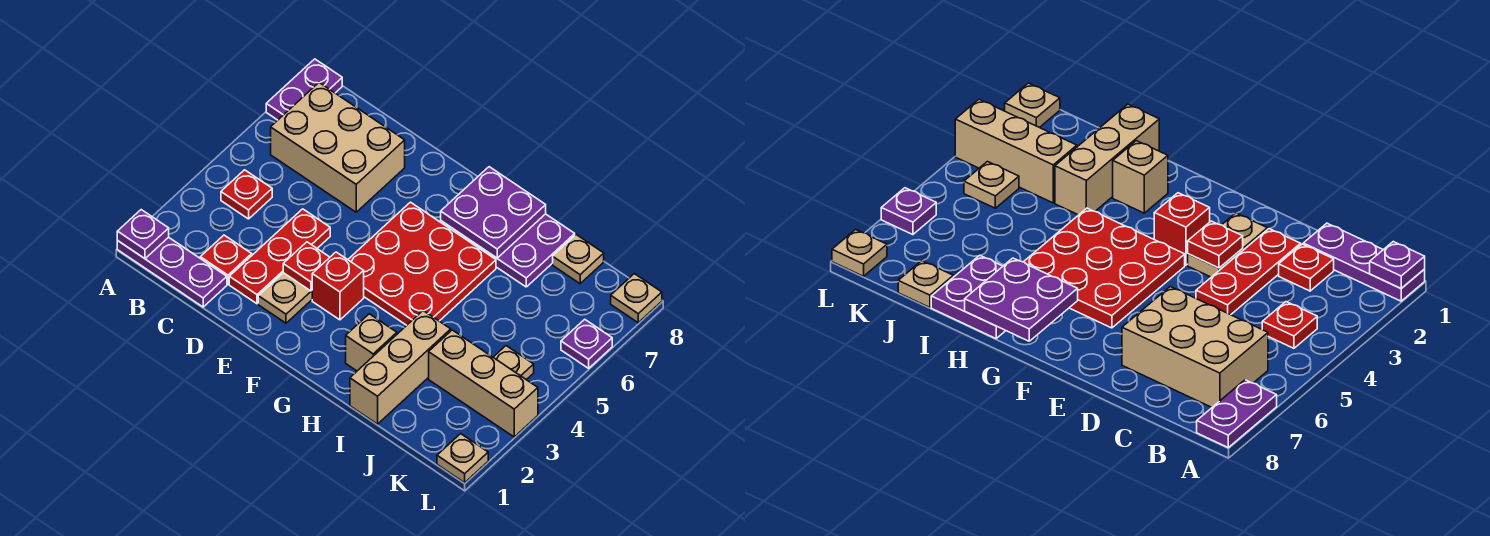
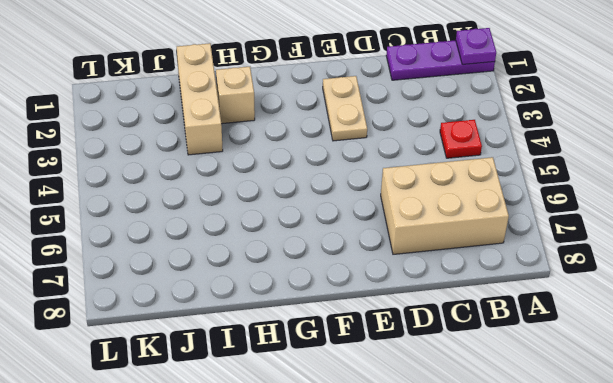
none -> purple 1x2 plate [266,59,342,120]
none -> red 1x1 plate [200,235,252,284]
none -> red 1x3 plate [229,209,330,304]

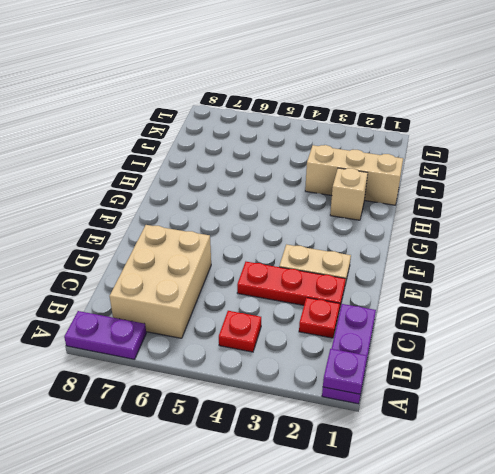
none -> red 1x1 brick [312,252,364,320]
none -> red 3x3 plate [348,202,496,325]
none -> purple 2x2 plate [470,214,575,287]

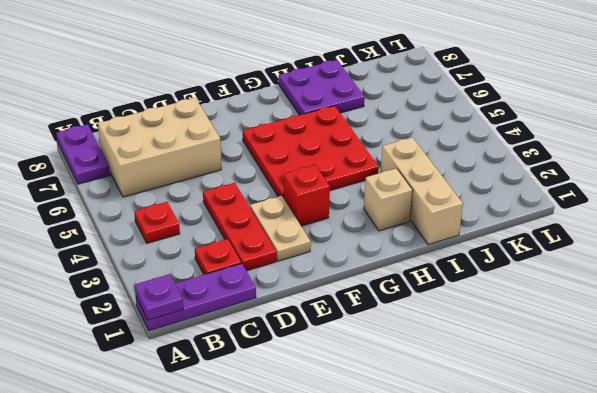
none -> tan 1x3 brick [429,330,538,437]
none -> tan 1x1 plate [553,235,604,284]
none -> tan 1x1 plate [493,346,534,380]

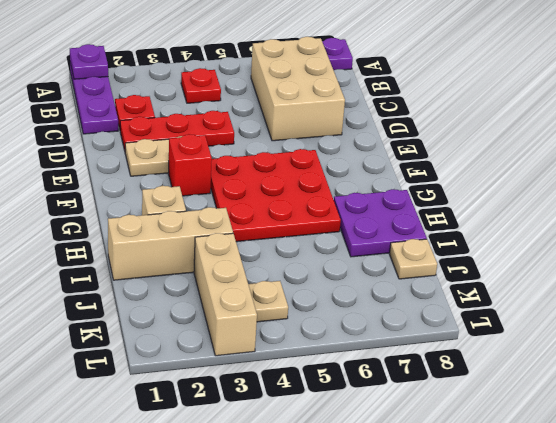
none -> tan 1x1 plate [437,434,488,483]
none -> purple 1x1 plate [561,319,612,368]
none -> tan 1x1 plate [611,274,662,323]

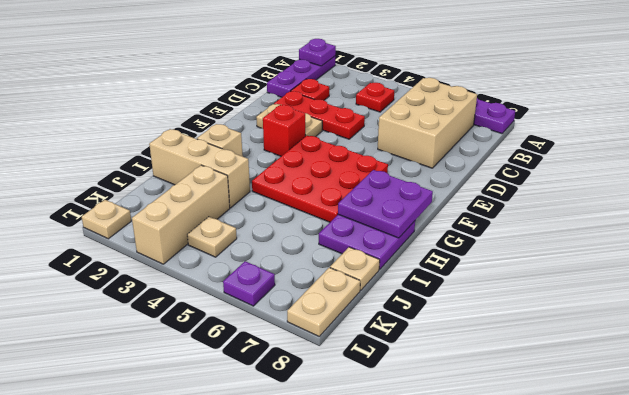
tan 1x2 plate [287,268,360,336] -> tan 1x1 plate [611,274,662,323]
none -> red 1x1 plate [283,242,330,291]

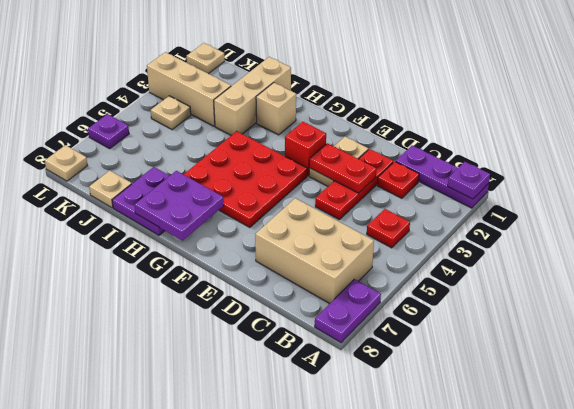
red 1x2 plate [309,143,376,193] -> red 1x1 plate [283,242,330,291]

